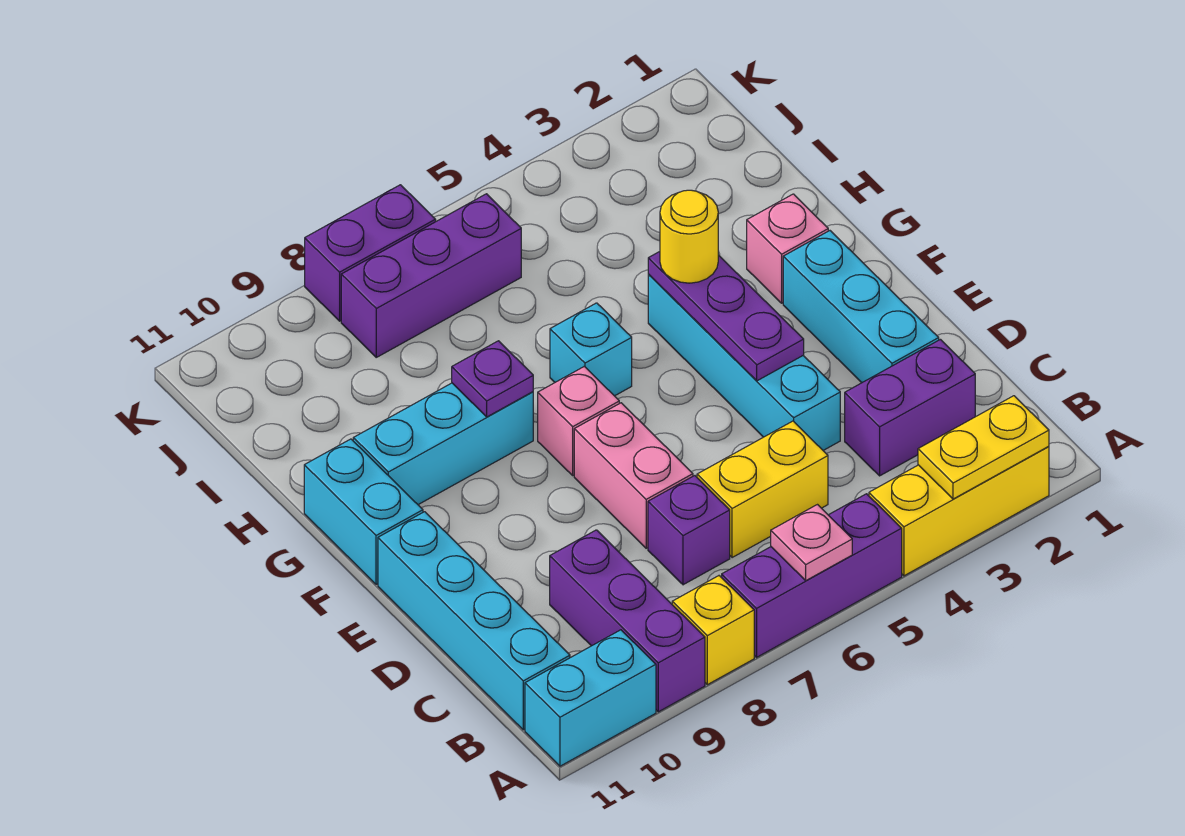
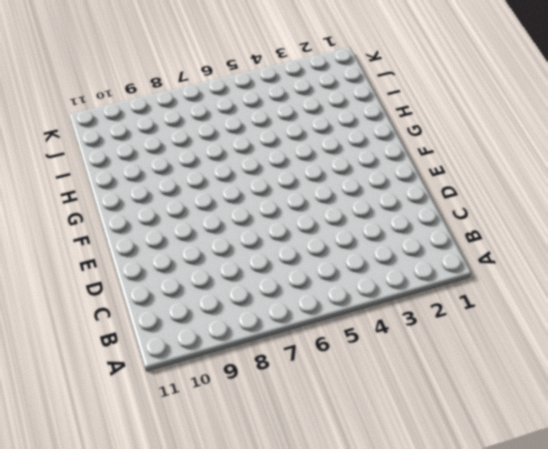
none -> yellow 1x3 brick [869,446,1049,576]
none -> purple 1x3 brick [722,494,902,657]
none -> yellow 1x1 brick [672,576,754,685]

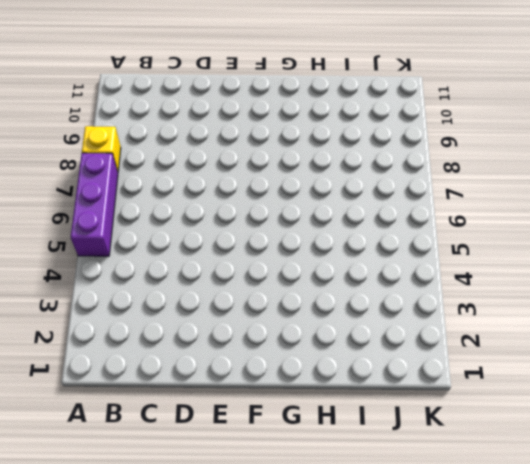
none -> yellow 1x3 brick [869,446,1049,576]
none -> purple 1x3 brick [550,530,705,712]
none -> cyan 1x2 brick [525,630,656,766]

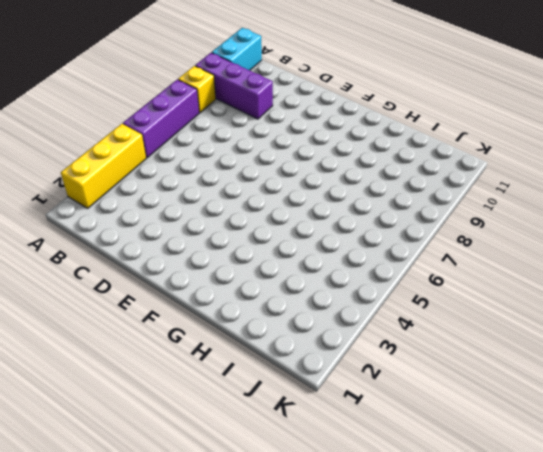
none -> cyan 1x4 brick [378,512,570,730]
none -> purple 1x2 brick [845,339,975,476]
none -> yellow 1x2 brick [697,421,828,558]

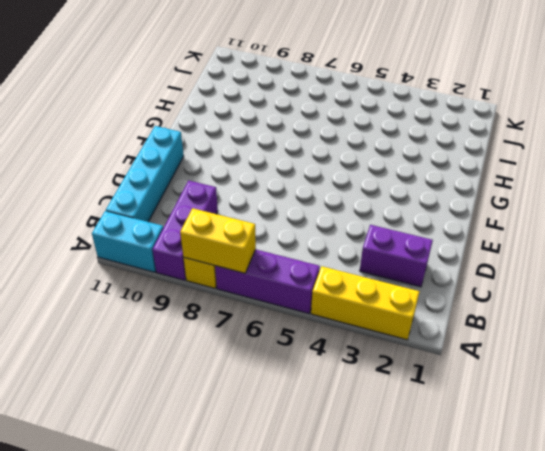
yellow 1x2 brick [180,208,256,273] -> yellow 1x2 brick moved to [697,421,828,558]
none -> purple 1x1 brick [648,476,730,585]
none -> cyan 1x3 brick [783,231,939,383]
none -> cyan 1x4 brick [648,274,840,450]

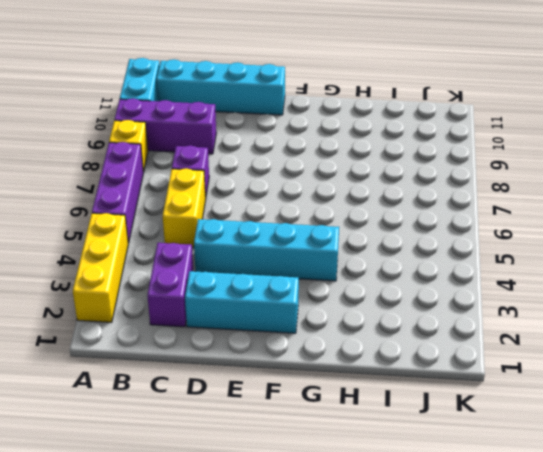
none -> pink 1x2 brick [574,403,693,548]
none -> pink 1x1 brick [538,366,619,475]
none -> cyan 1x2 brick [304,439,423,585]

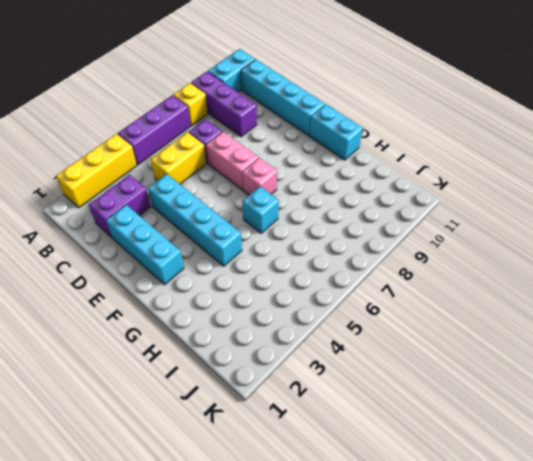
none -> pink 1x1 brick [747,194,828,303]
none -> cyan 1x3 brick [353,383,533,505]
none -> purple 1x3 brick [341,194,521,357]

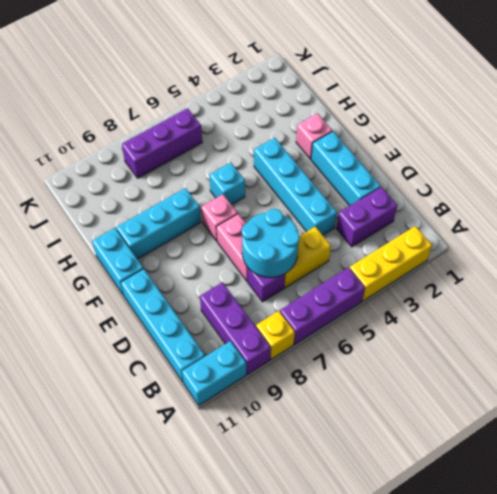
cyan 2x2 round brick [242,209,300,277] -> none
none -> purple 1x2 brick [305,185,436,321]
none -> yellow 1x2 plate [918,396,1049,499]
none -> pink 1x1 plate [771,505,852,580]

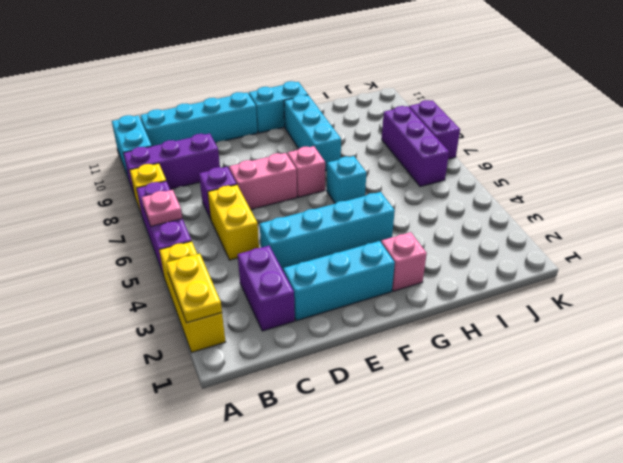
none -> purple 1x3 plate [648,252,804,381]
none -> purple 1x1 plate [452,341,533,417]
none -> yellow 1x1 round brick [660,190,718,283]

